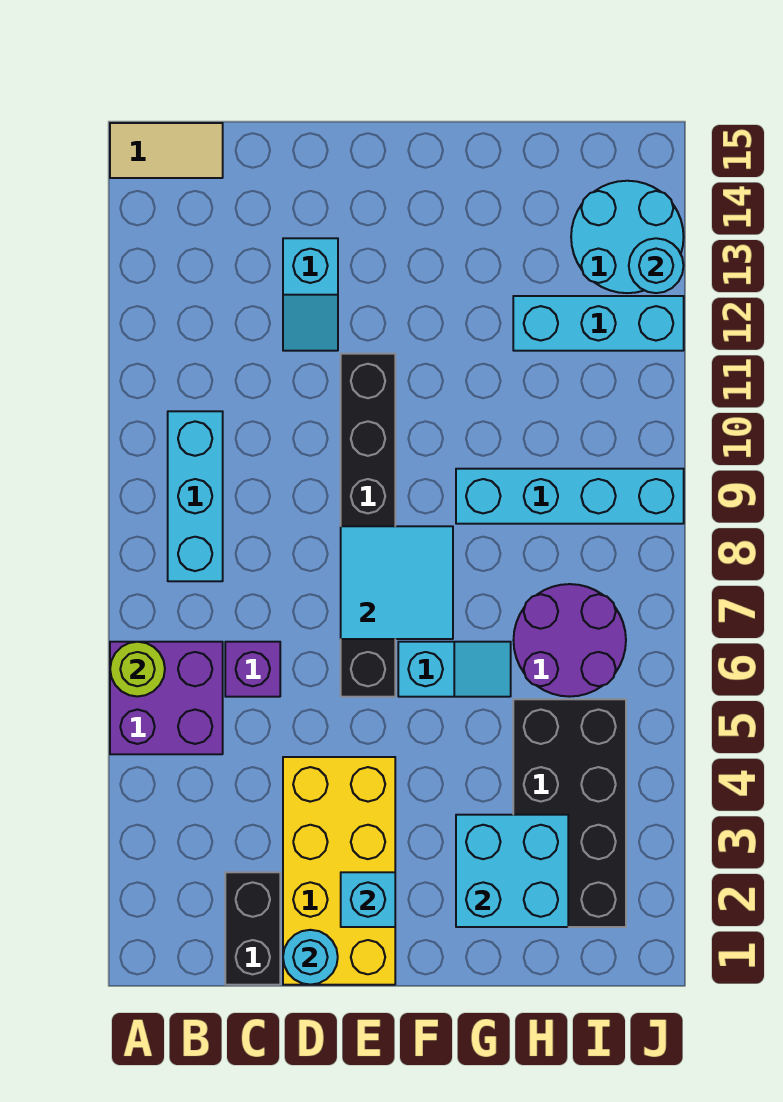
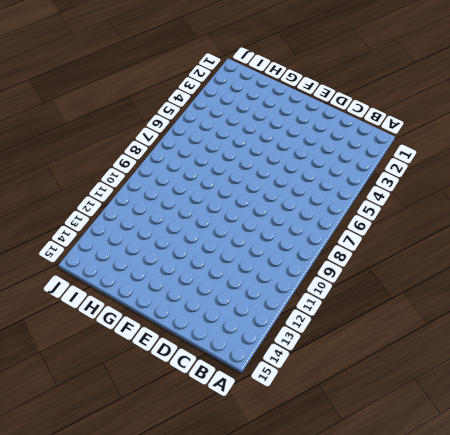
none -> purple 2x2 brick [110,642,223,754]
none -> tan 1x2 tile [110,123,223,178]
none -> cyan 1x3 brick [168,411,223,581]

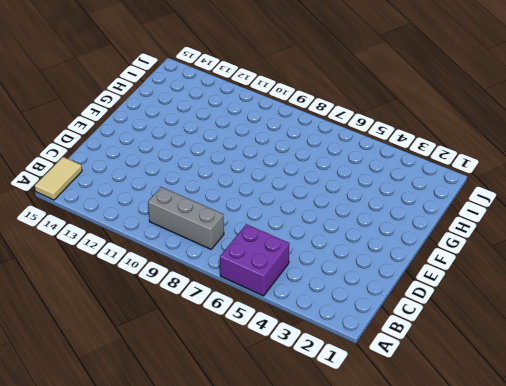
grey 1x3 brick [148,187,224,249] -> cyan 1x3 brick [168,411,223,581]
none -> black 1x2 brick [225,872,280,985]
none -> purple 1x1 brick [225,642,280,697]
none -> yellow 2x4 brick [283,757,395,985]

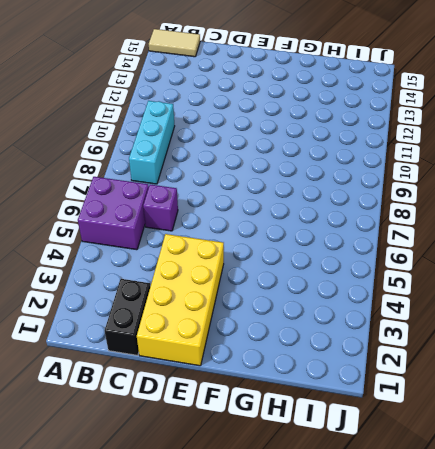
none -> cyan 1x2 slope [283,238,338,351]
none -> black 1x6 brick [341,354,395,697]
none -> cyan 1x2 slope [398,642,511,697]

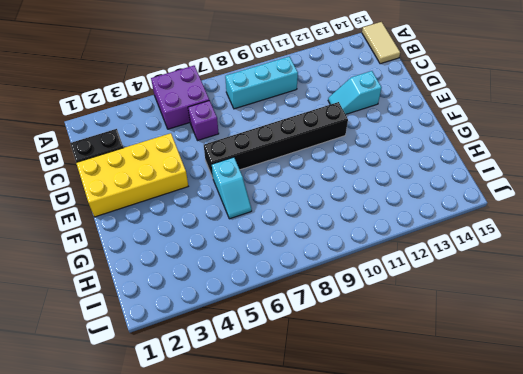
none -> cyan 1x4 brick [456,469,684,524]
none -> black 2x4 brick [513,699,626,927]
none -> purple 2x2 round brick [513,584,626,697]

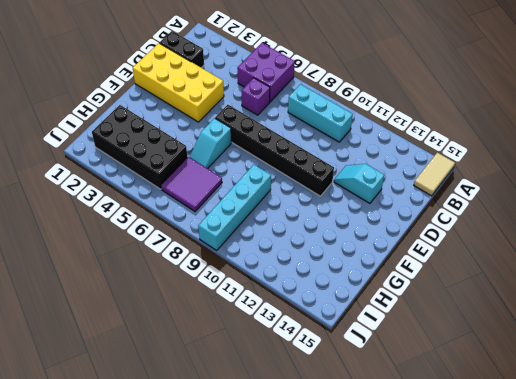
purple 2x2 tile [161,157,222,211] -> purple 2x2 round brick [513,584,626,697]
none -> cyan 1x3 brick [513,296,684,351]
none -> cyan 2x2 round brick [571,181,684,293]
none -> lime 1x1 round brick [110,642,165,697]

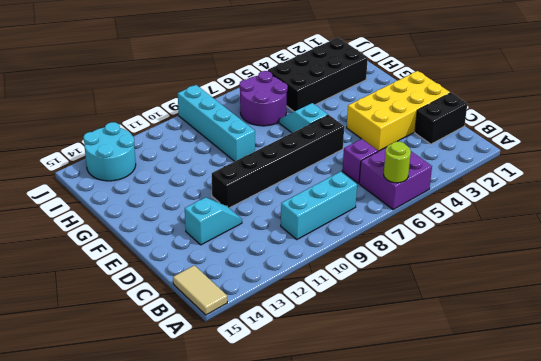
none -> cyan 1x3 brick [513,296,684,351]
none -> cyan 1x1 round brick [283,930,338,985]
none -> cyan 1x1 brick [341,872,395,927]

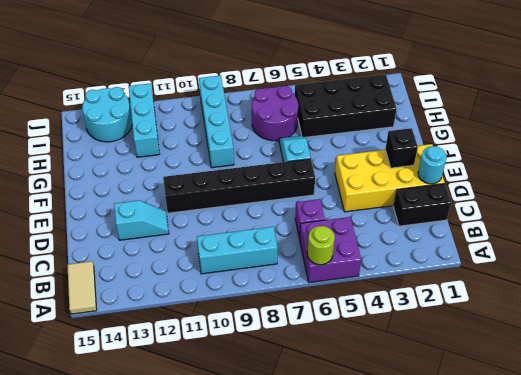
black 1x1 brick [385,128,418,168] -> cyan 1x1 brick [341,872,395,927]
none -> cyan 2x2 tile [341,526,453,639]
none -> cyan 2x2 brick [456,815,568,927]
none -> cyan 1x1 round brick [629,238,684,293]

